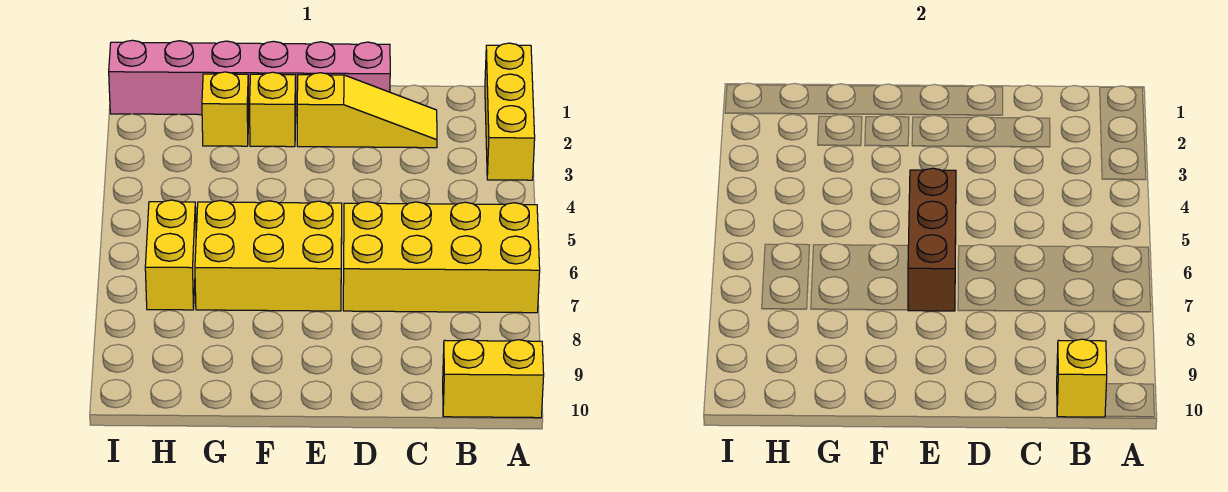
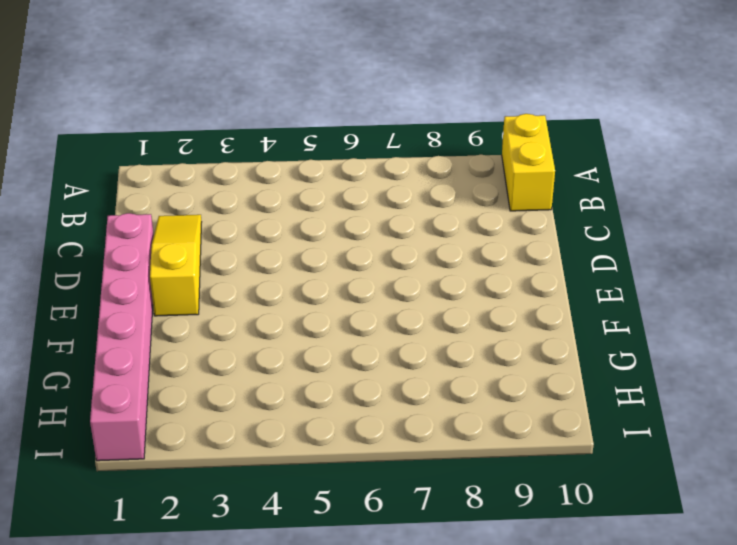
none -> yellow 1x3 brick [485,43,535,180]
none -> yellow 2x4 brick [343,202,540,313]

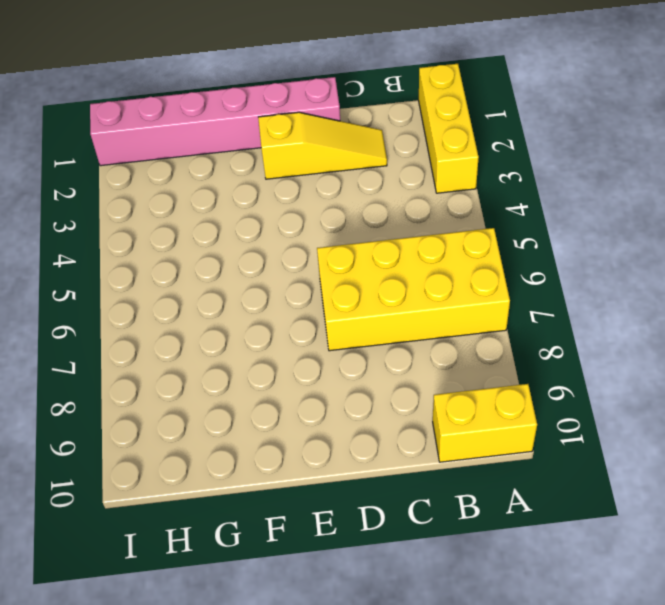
none -> yellow 2x3 brick [195,200,342,311]
none -> yellow 1x1 brick [250,72,296,147]

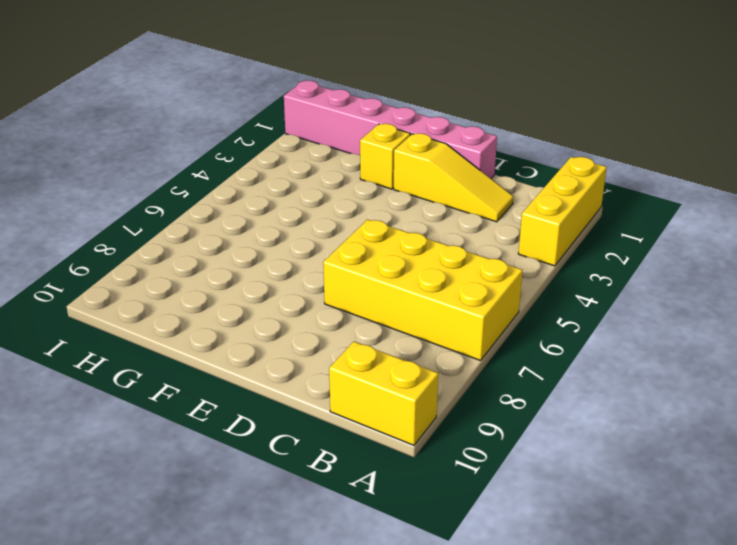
none -> yellow 2x3 brick [195,200,342,311]
none -> yellow 1x1 brick [202,72,249,146]

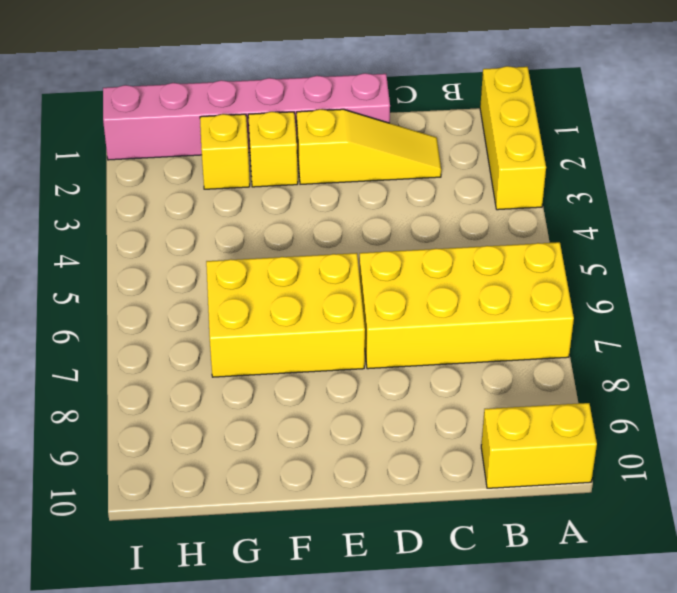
none -> yellow 1x2 brick [145,200,196,310]
none -> yellow 1x1 brick [1057,339,1107,417]

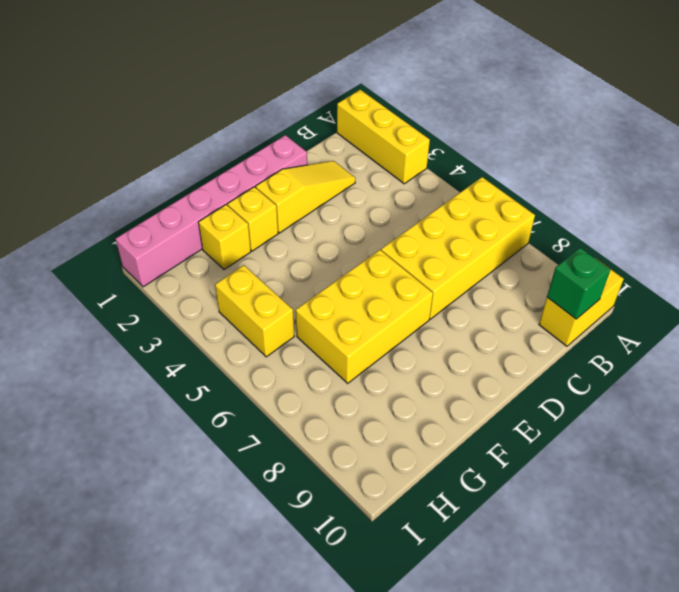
green 1x1 brick [547,248,611,319] -> yellow 1x1 brick [1057,339,1107,417]
yellow 1x2 brick [215,265,294,357] -> yellow 1x2 brick moved to [145,200,196,310]
none -> brown 1x3 brick [908,168,956,311]

